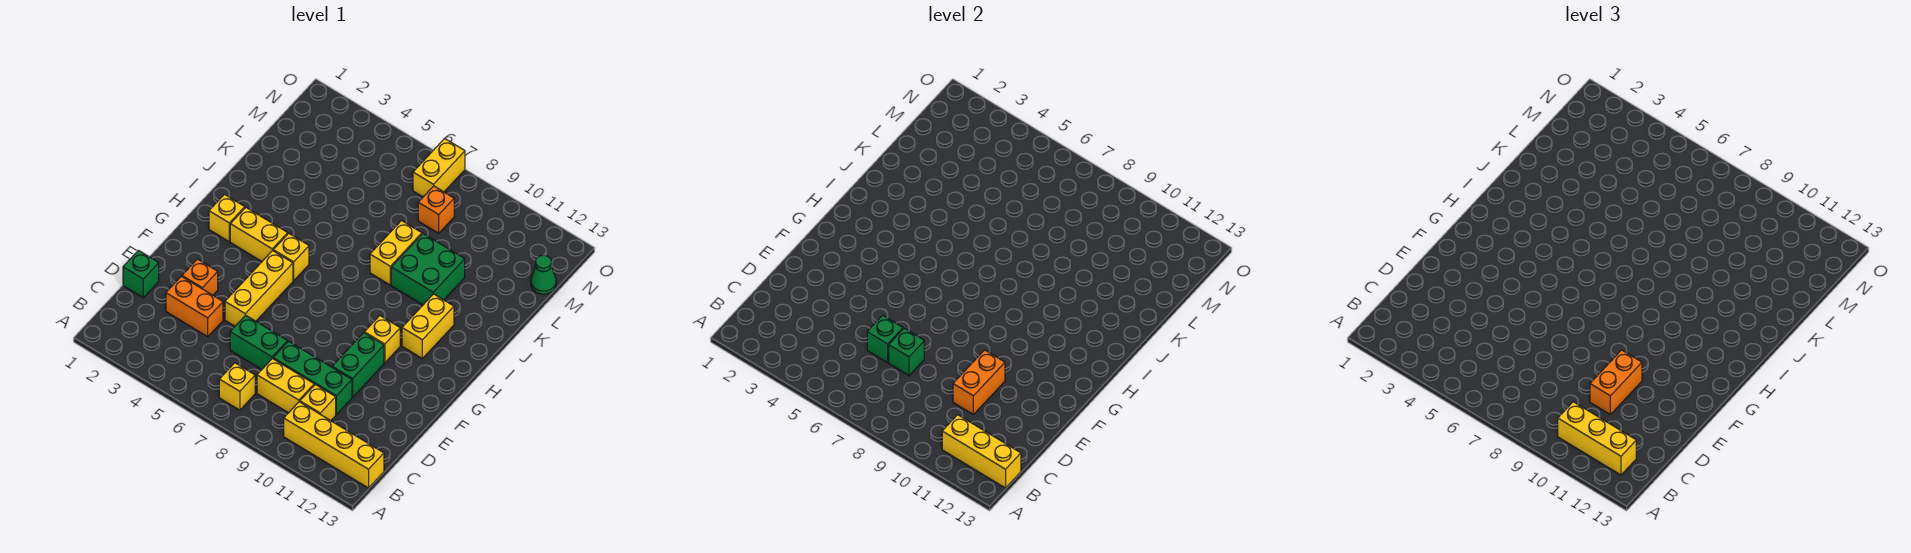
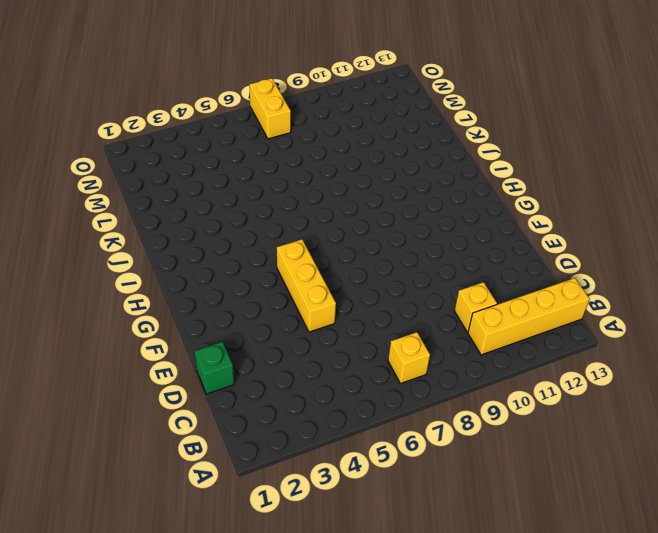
none -> yellow 1x2 brick [257,359,314,413]
none -> orange 1x2 brick [166,276,223,337]
none -> green 1x2 brick [230,315,287,369]

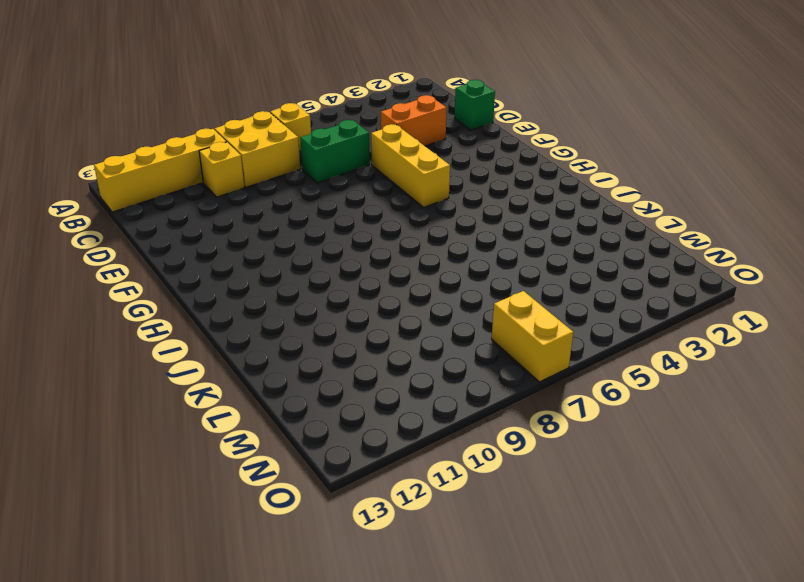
yellow 2x2 brick [215,111,300,187] -> yellow 1x2 brick [257,359,314,413]
none -> green 1x3 brick [273,341,352,414]
none -> orange 1x1 brick [182,259,218,295]
none -> green 1x2 brick [332,333,384,397]

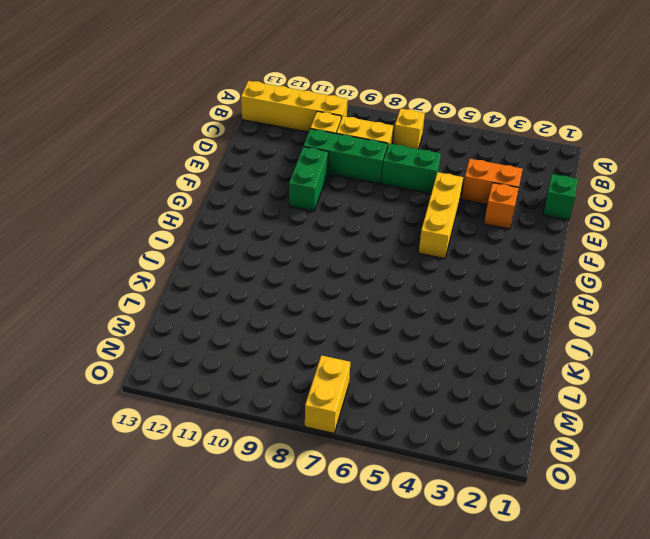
none -> yellow 1x1 brick [364,316,400,363]
none -> yellow 1x1 brick [209,194,245,242]
none -> yellow 1x2 brick [230,208,288,261]

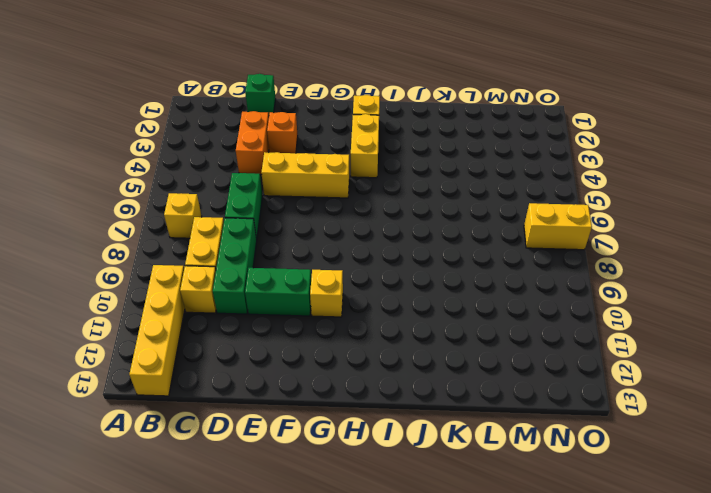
none -> yellow 1x1 brick [273,233,309,281]
none -> yellow 1x2 brick [402,294,454,358]
none -> yellow 1x2 brick [370,221,422,285]

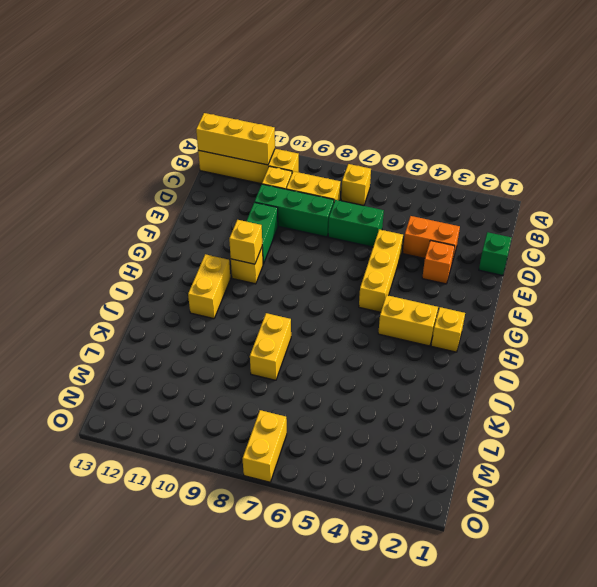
yellow 1x1 brick [229,220,262,264] -> yellow 1x1 brick moved to [273,233,309,281]
none -> green 2x2 brick [391,234,465,305]
none -> orange 1x1 brick [418,186,454,233]
none -> green 1x1 cone [531,255,556,294]

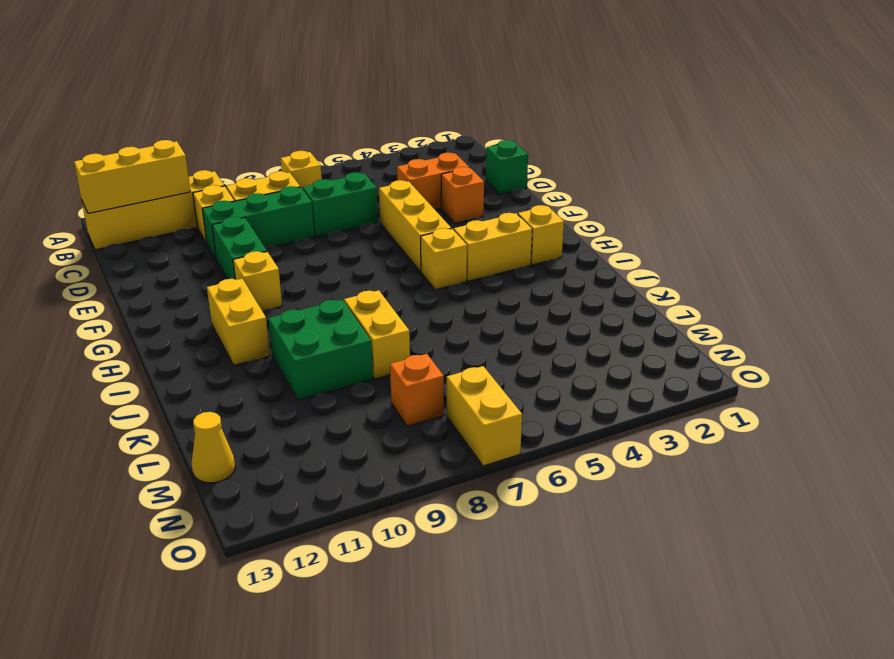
yellow 1x1 cone [191,412,235,483] -> green 1x1 cone [531,255,556,294]
none -> green 1x1 brick [867,315,903,363]
none -> green 1x1 brick [889,328,924,376]
none -> orange 1x2 brick [953,350,1005,414]

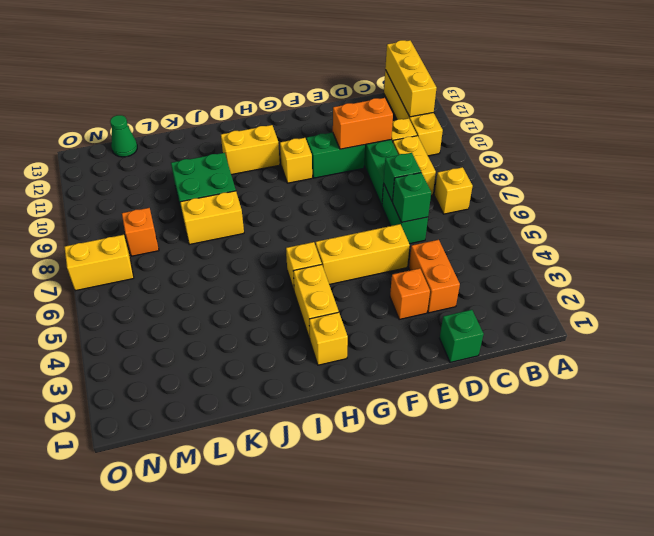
none -> yellow 1x3 brick [1558,402,1636,475]
none -> orange 1x2 brick [1590,350,1642,414]

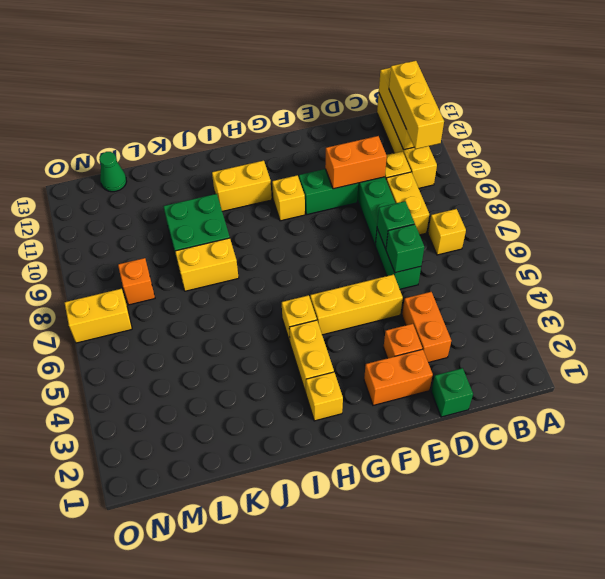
orange 1x2 brick [364,349,433,405] -> orange 1x2 brick moved to [1590,350,1642,414]

